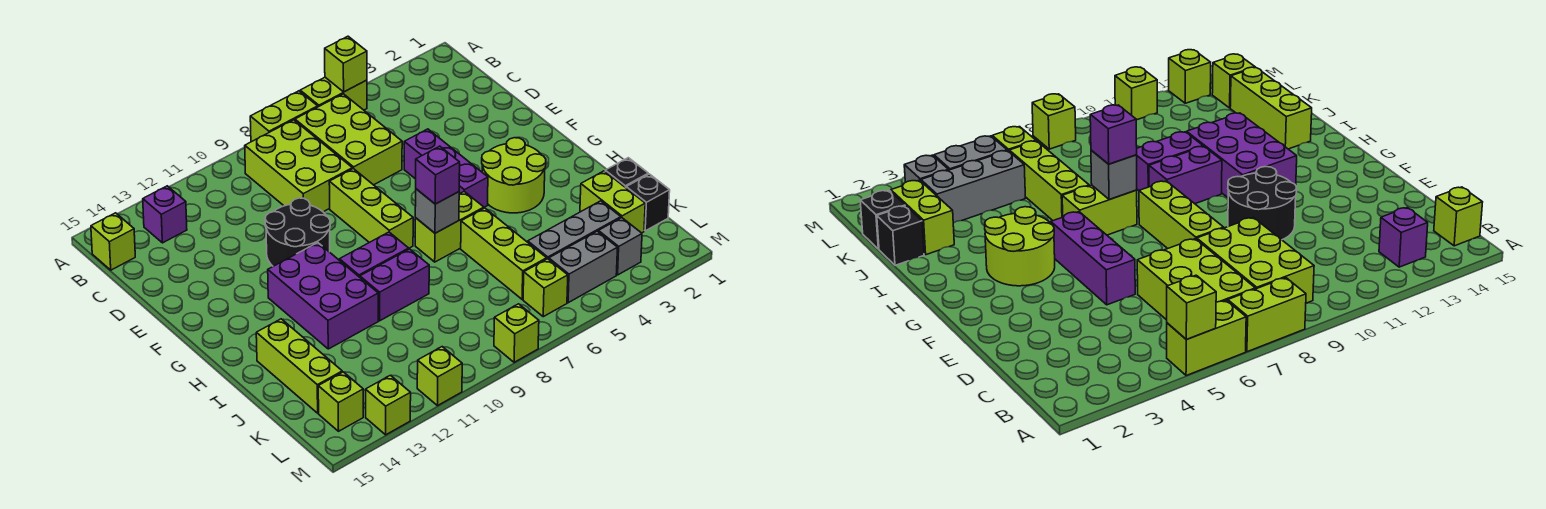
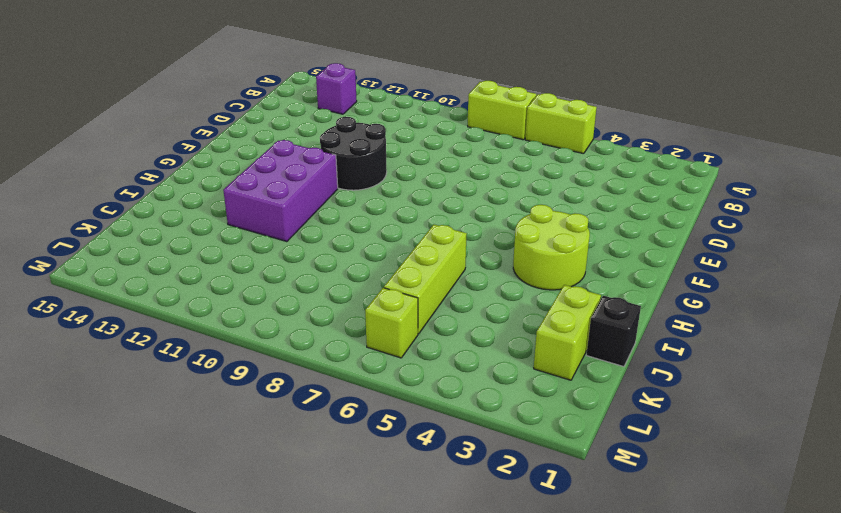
none -> lime 2x3 brick [295,94,402,185]
none -> lime 2x3 brick [245,120,352,212]
none -> lime 1x1 brick [91,213,135,270]
none -> purple 1x3 brick [404,129,488,207]

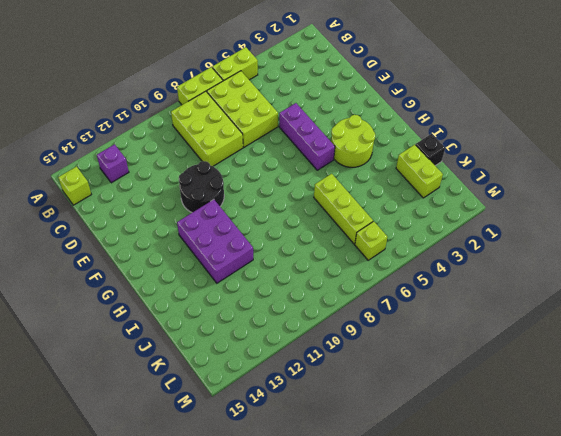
none -> lime 1x3 brick [329,169,413,248]
none -> lime 1x2 brick [415,192,484,262]
none -> purple 1x2 brick [339,232,409,277]
none -> purple 1x2 brick [360,249,429,321]

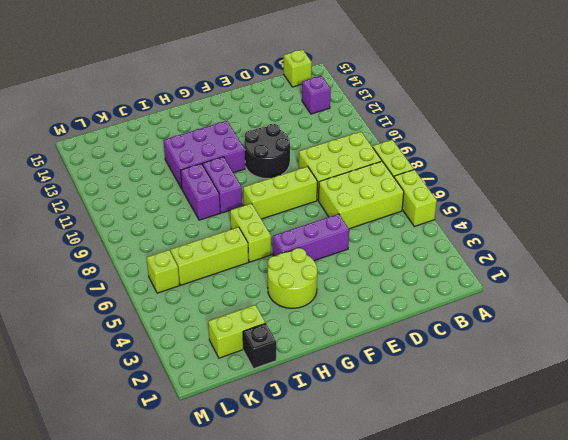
none -> lime 1x3 brick [256,319,342,413]
none -> black 1x1 brick [626,174,670,231]
none -> grey 1x3 brick [528,201,621,259]
none -> grey 1x1 brick [598,218,642,275]

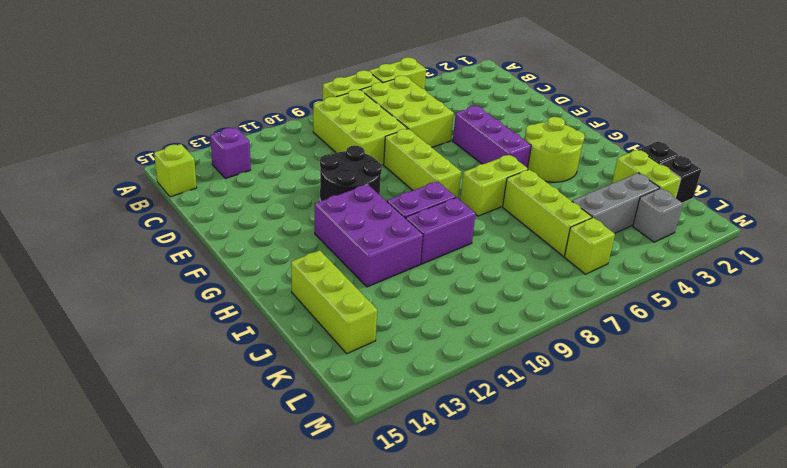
none -> grey 1x2 brick [549,231,618,303]
none -> lime 1x1 brick [318,372,363,431]
none -> lime 1x1 brick [494,304,539,362]
none -> lime 1x1 brick [417,347,462,406]

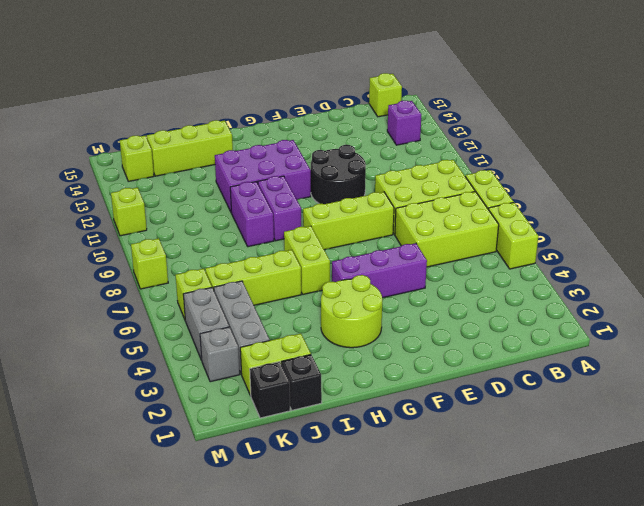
none -> lime 1x1 brick [366,375,411,435]
none -> lime 1x1 brick [325,36,367,92]
none -> grey 1x1 brick [415,189,459,233]
none -> purple 1x1 brick [416,146,460,204]

